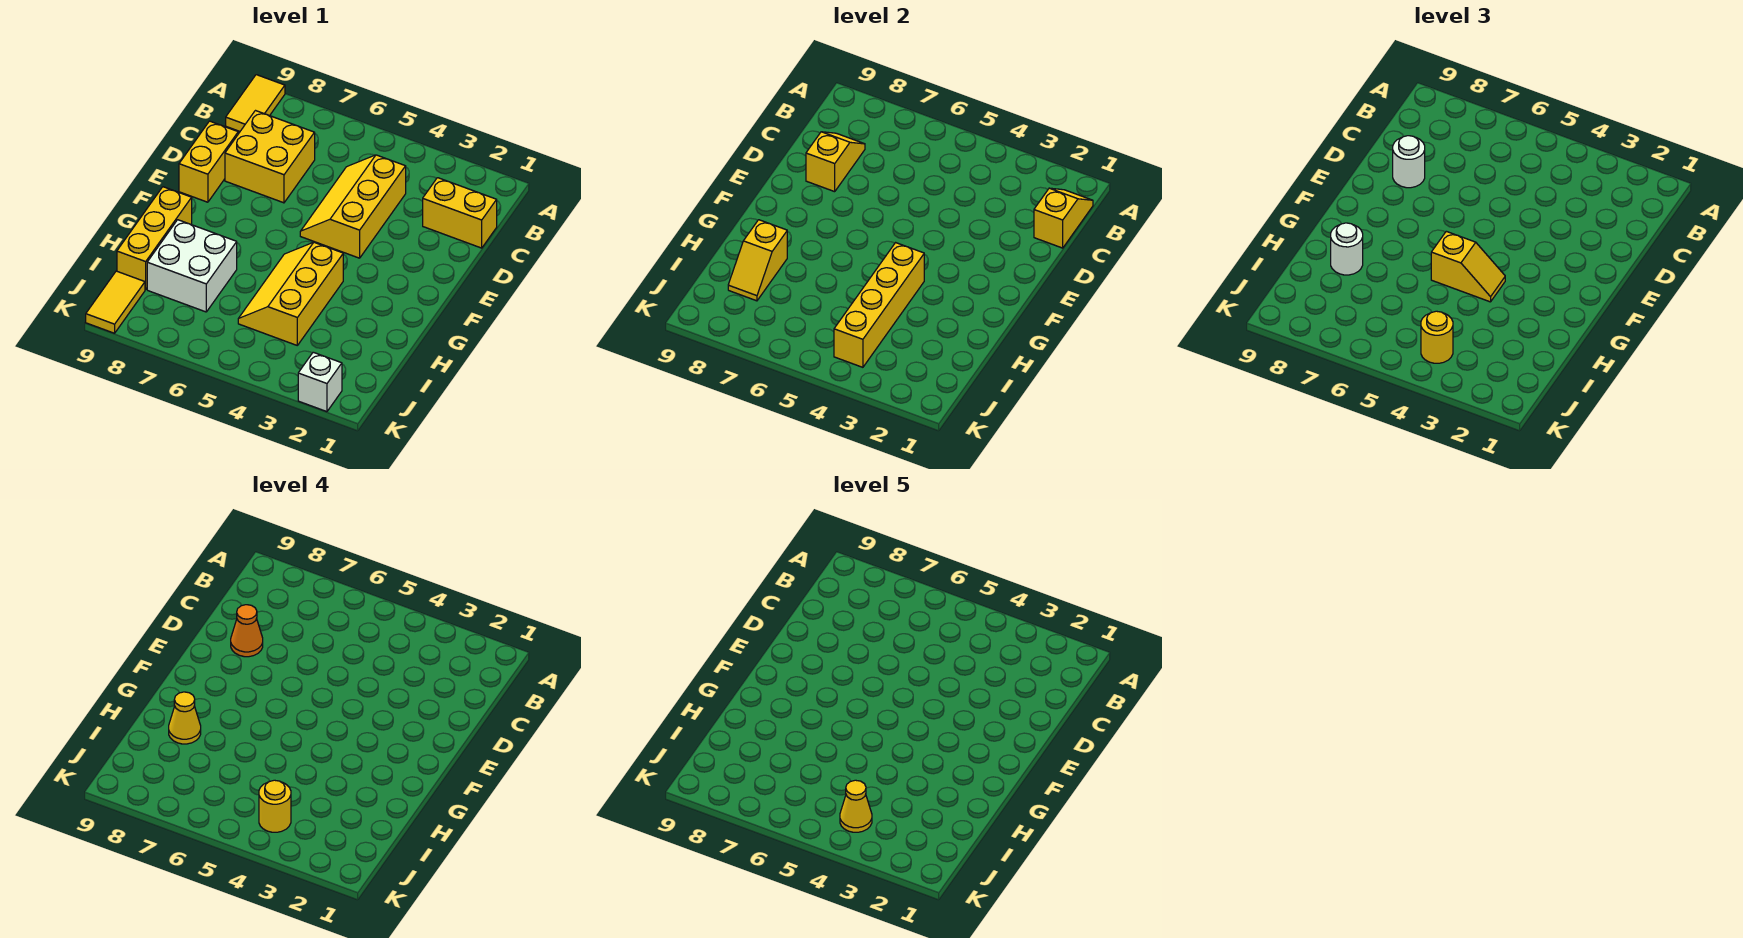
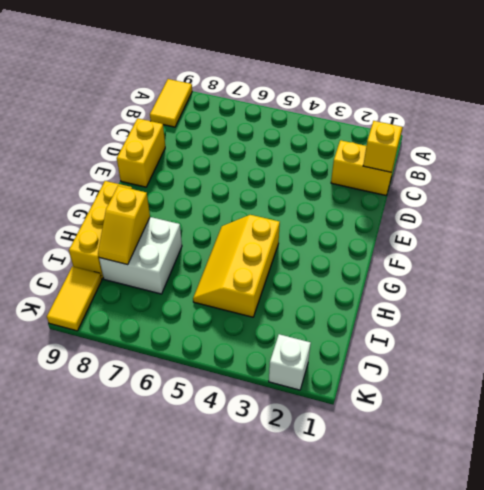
none -> yellow 2x3 slope [300,155,406,258]
none -> yellow 2x2 brick [225,111,315,203]
none -> yellow 1x2 slope [806,132,865,192]

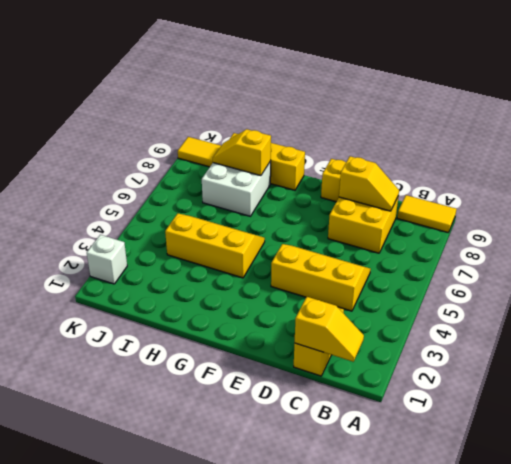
none -> yellow 1x4 brick [834,243,924,367]
none -> white 1x1 round brick [1393,136,1425,188]
none -> yellow 1x2 slope [1431,231,1505,302]

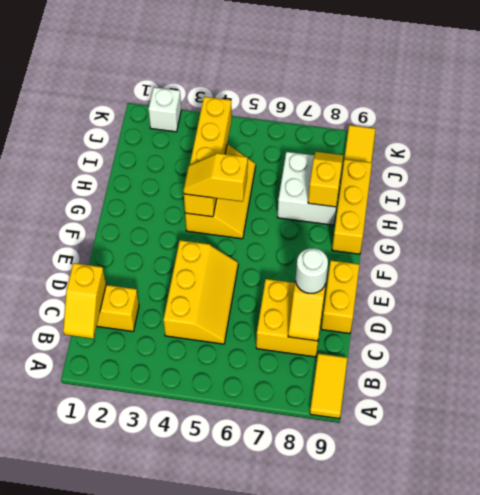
none -> white 1x1 round brick [1331,223,1363,275]
none -> yellow 1x1 round brick [1421,311,1453,363]
none -> orange 1x1 cone [231,605,263,657]

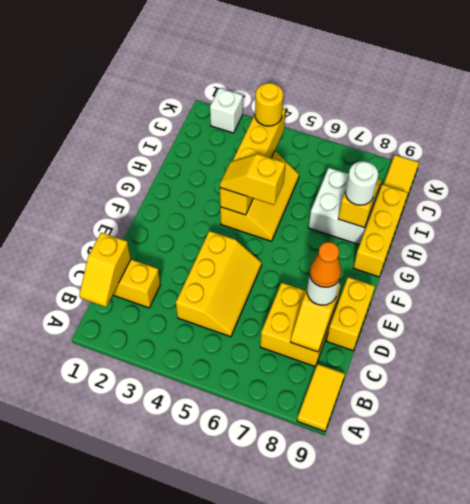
none -> yellow 1x1 cone [169,692,201,744]
none -> yellow 1x1 round brick [259,780,291,832]
none -> yellow 1x1 cone [840,780,872,832]

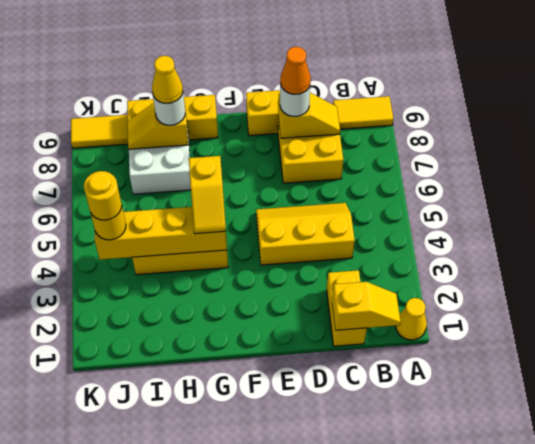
yellow 1x1 cone [396,298,427,340] -> yellow 1x1 cone moved to [840,780,872,832]
none -> white 1x1 brick [298,352,342,412]

